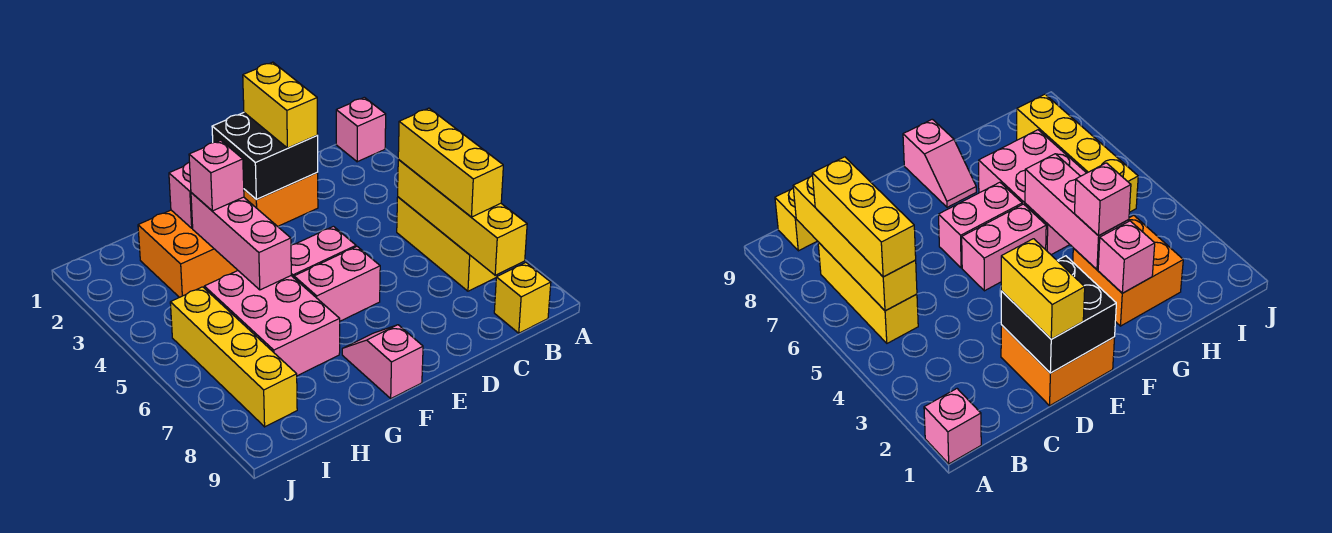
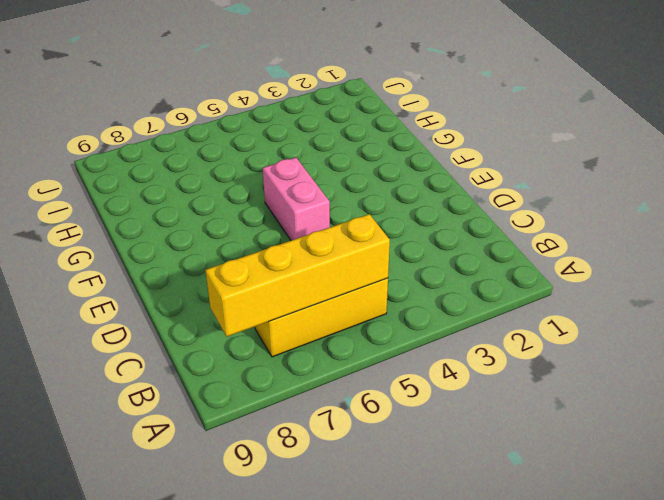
none -> pink 1x1 brick [336,97,386,162]
none -> yellow 1x1 brick [494,263,551,333]
none -> orange 2x2 brick [244,173,318,226]

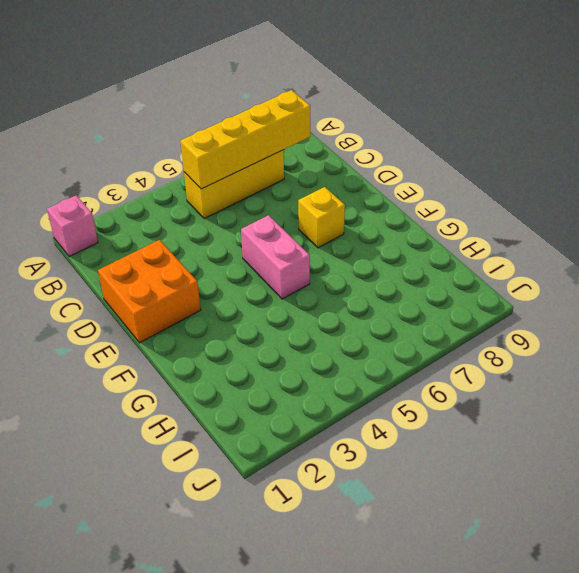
yellow 1x1 brick [298,187,345,248] -> yellow 1x1 brick moved to [494,263,551,333]
none -> pink 1x2 brick [294,247,380,321]
none -> pink 1x2 slope [342,325,423,398]
none -> orange 2x2 brick [138,210,238,297]

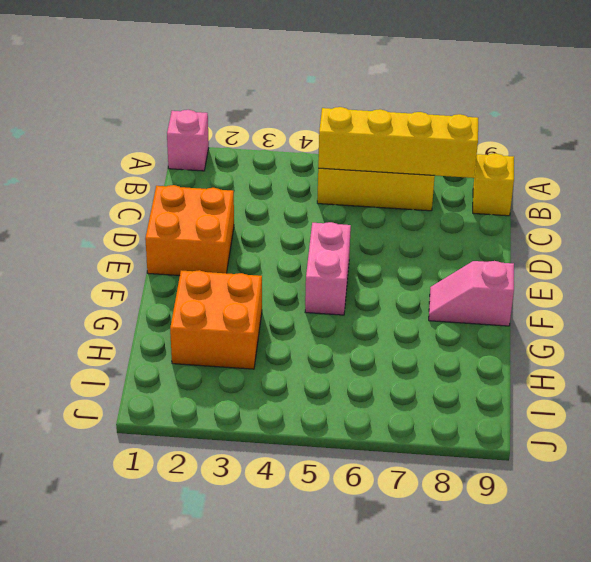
none -> pink 1x2 brick [294,247,380,321]
none -> pink 2x3 brick [204,271,340,376]
none -> yellow 1x4 brick [170,287,297,427]

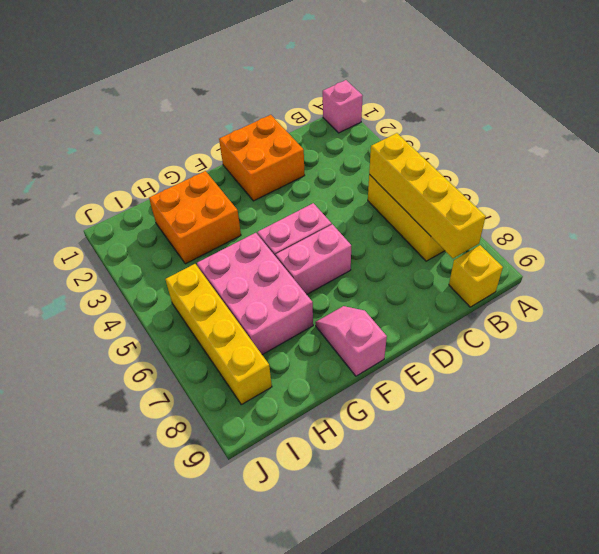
none -> black 2x2 brick [212,113,318,200]
none -> pink 1x1 brick [169,163,193,228]
none -> pink 1x3 brick [191,193,291,290]

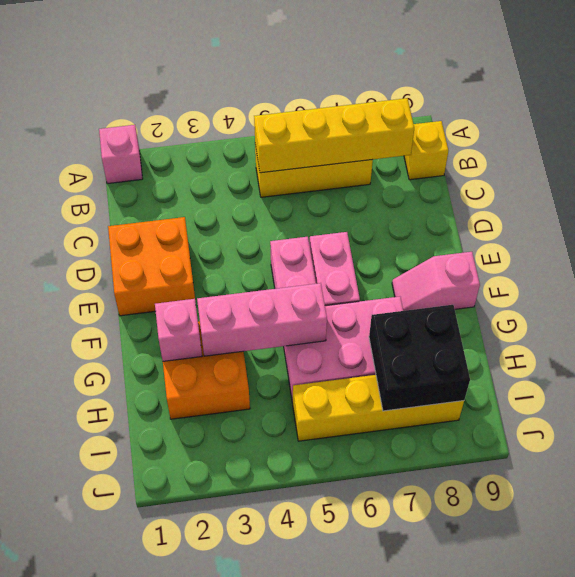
black 2x2 brick [369,305,470,411] -> black 2x2 brick moved to [212,113,318,200]
none -> yellow 1x3 brick [398,108,503,217]
none -> yellow 1x2 brick [243,62,318,148]
none -> pink 1x1 brick [189,141,244,211]

